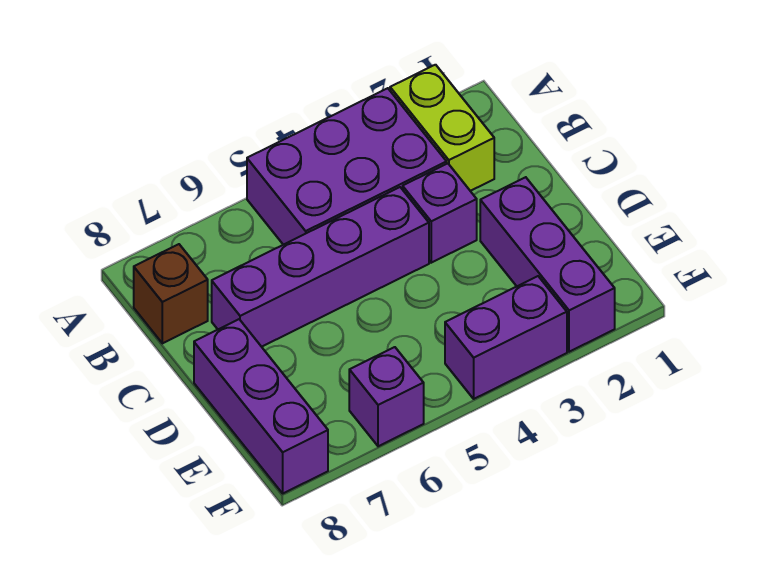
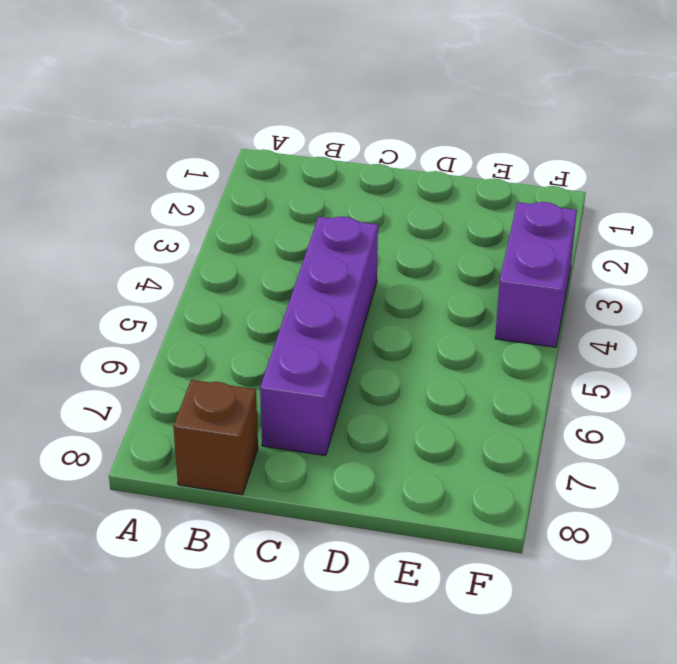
none -> lime 1x2 brick [390,65,494,191]
none -> purple 2x3 brick [247,88,447,245]

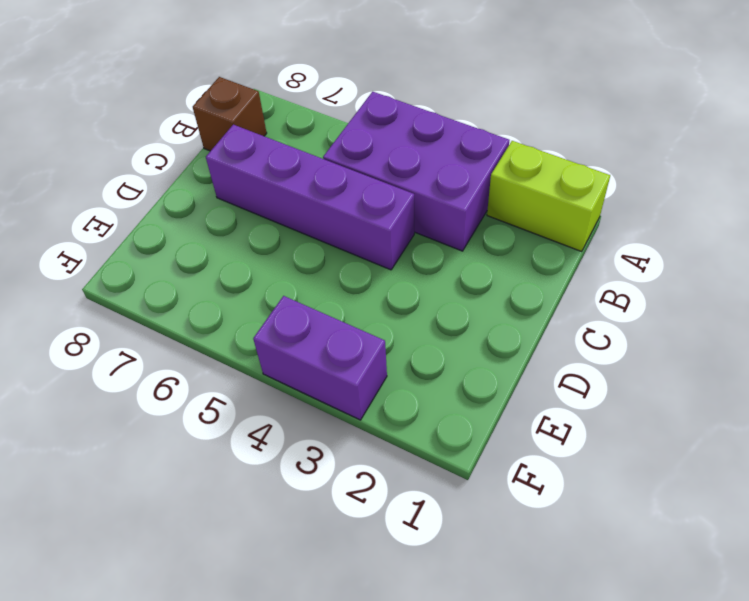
lime 1x2 brick [487,141,610,251] -> lime 1x2 brick turned to [390,65,494,191]
none -> purple 1x1 brick [403,163,477,263]
none -> purple 1x3 brick [480,177,615,352]

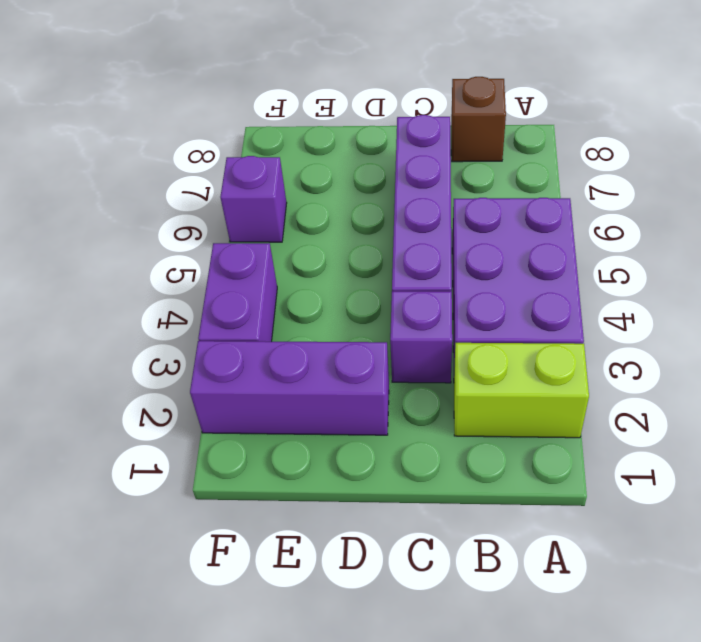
none -> purple 1x3 brick [194,319,328,493]

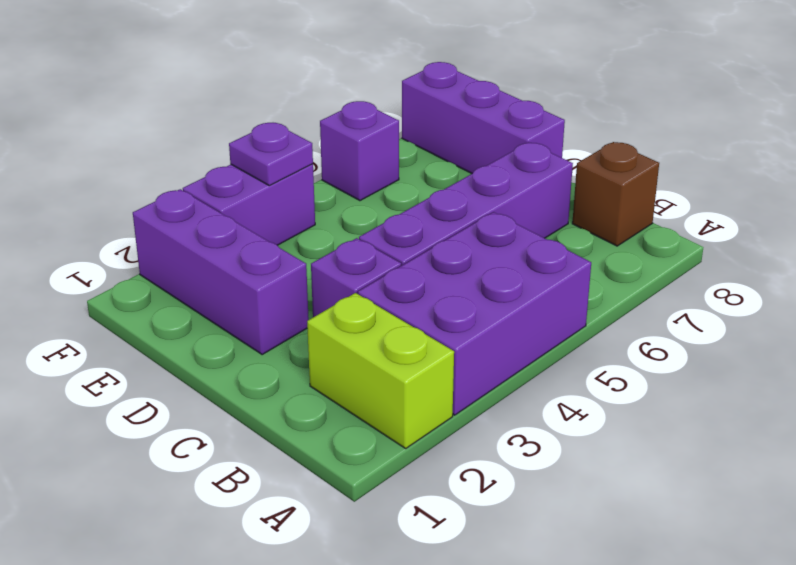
purple 1x1 plate [229,123,313,186] -> none

